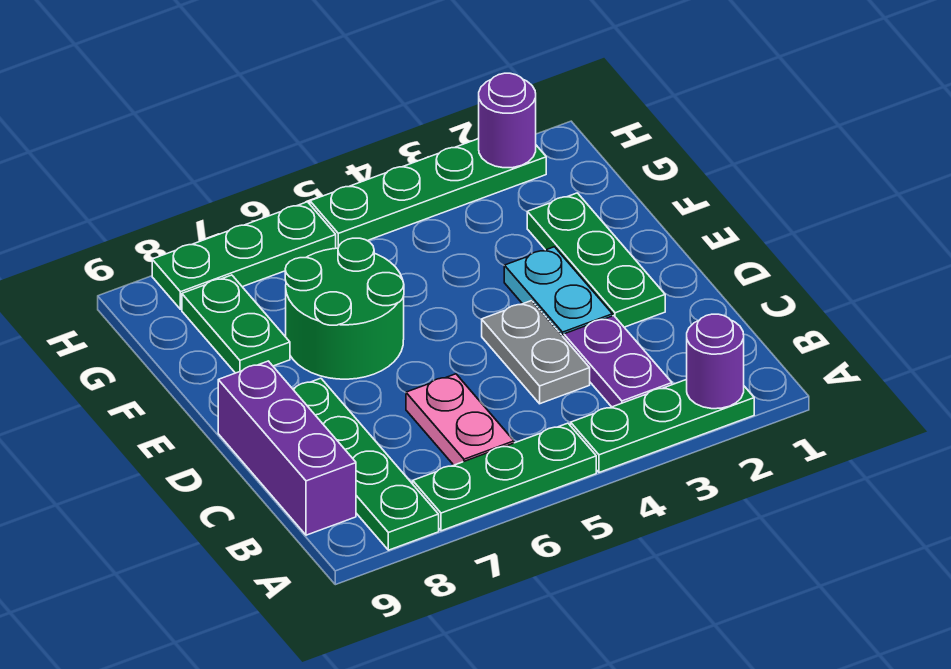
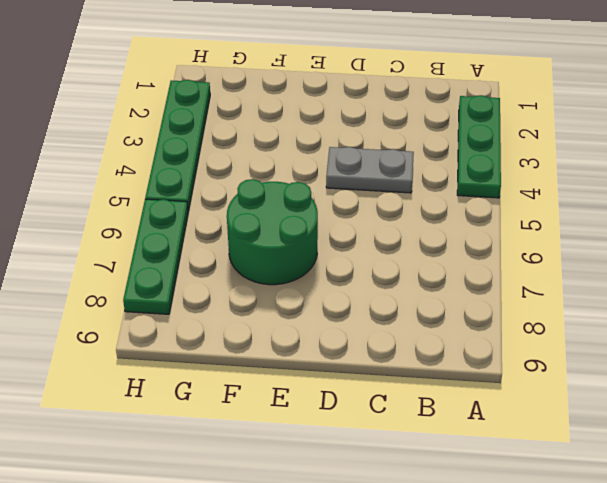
none -> green 1x3 plate [413,423,596,531]
none -> green 1x4 plate [293,378,439,550]
none -> purple 1x2 plate [564,316,672,407]

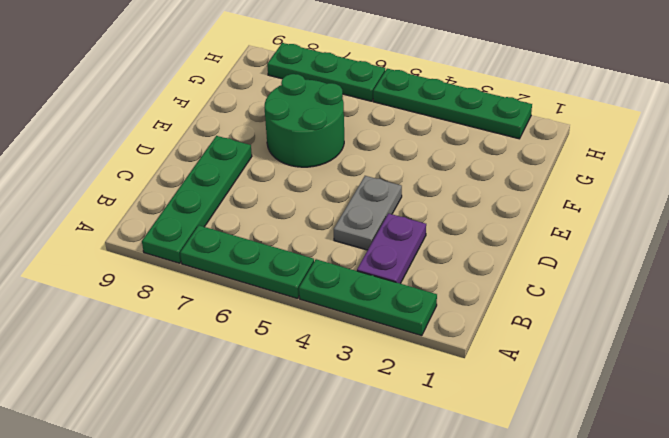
none -> pink 1x2 plate [406,374,514,465]
none -> purple 1x3 brick [218,361,356,535]
none -> green 1x3 plate [527,193,665,327]

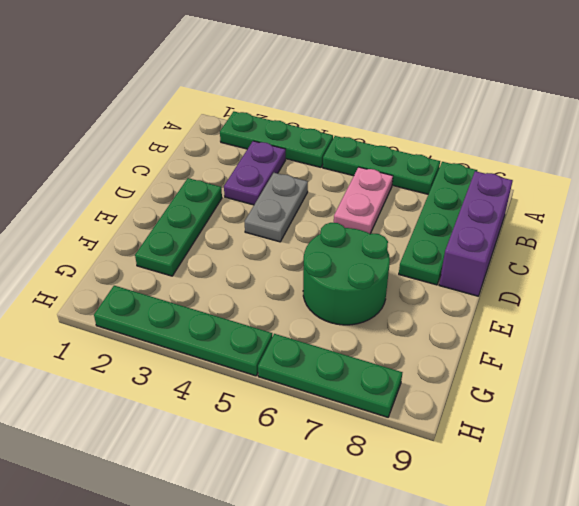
none -> cyan 1x2 plate [504,247,613,337]
none -> green 1x2 plate [182,275,290,373]
none -> purple 1x1 round brick [687,314,744,409]

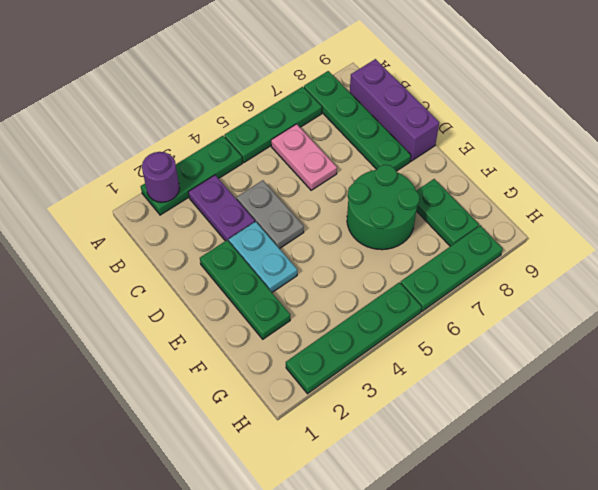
none -> purple 1x1 round brick [479,73,536,168]

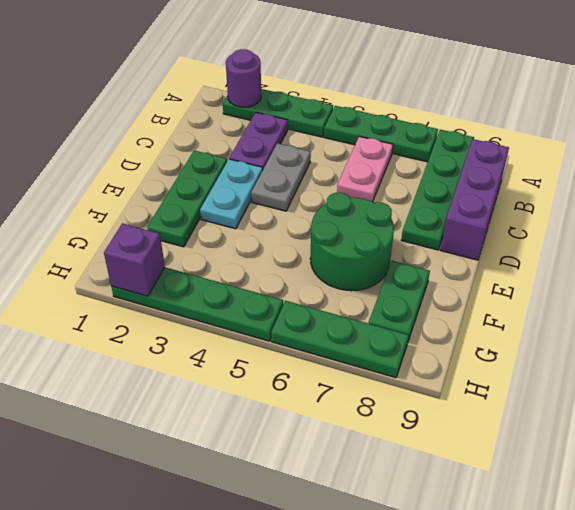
purple 1x1 brick [104,223,165,296] -> purple 1x1 round brick [479,73,536,168]

